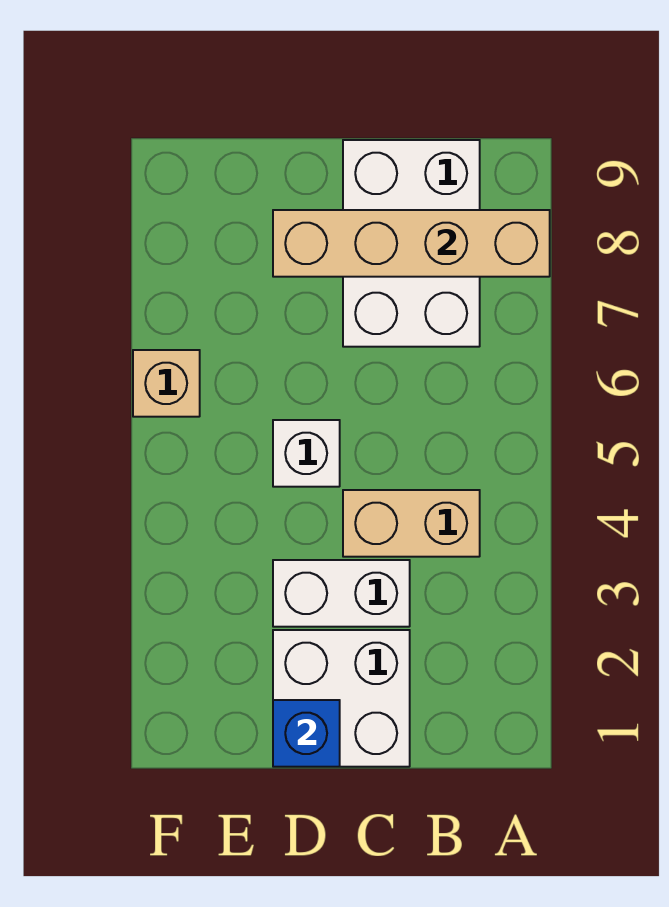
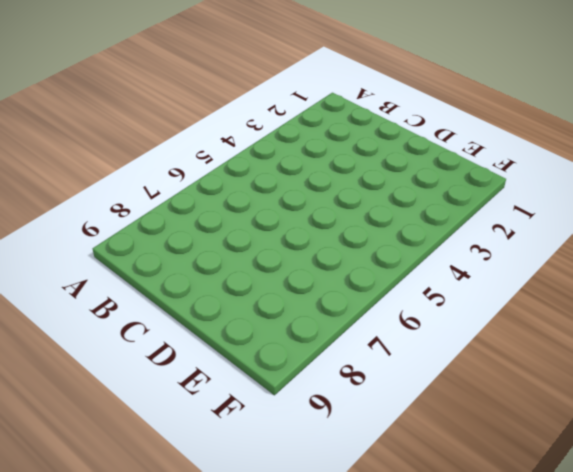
none -> tan 1x2 brick [343,490,480,557]
none -> white 2x3 brick [343,140,480,347]

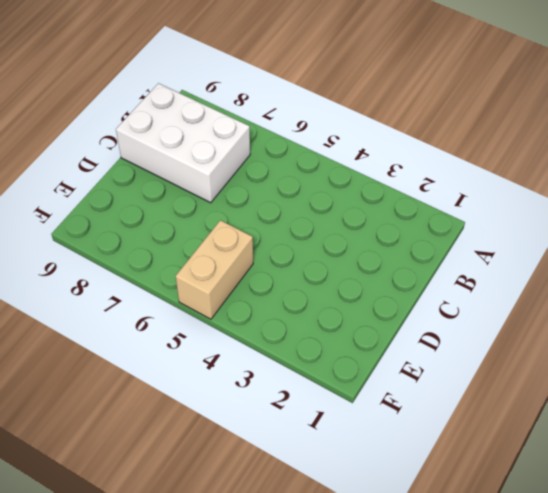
tan 1x2 brick [176,220,253,319] -> tan 1x2 brick moved to [343,490,480,557]
none -> white 2x2 brick [273,630,410,767]
none -> white 1x2 brick [273,560,410,627]

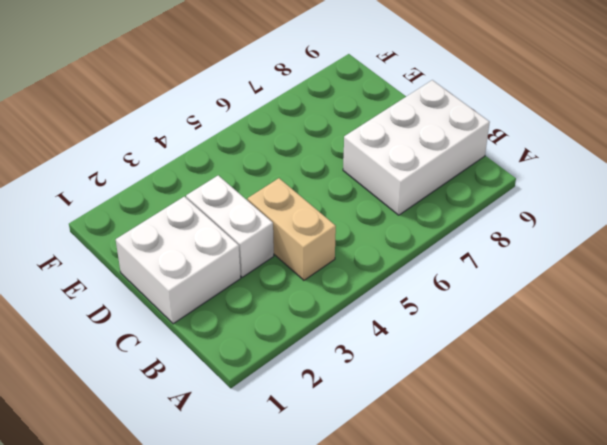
none -> white 1x1 brick [273,420,340,487]
none -> tan 1x1 brick [133,350,200,417]

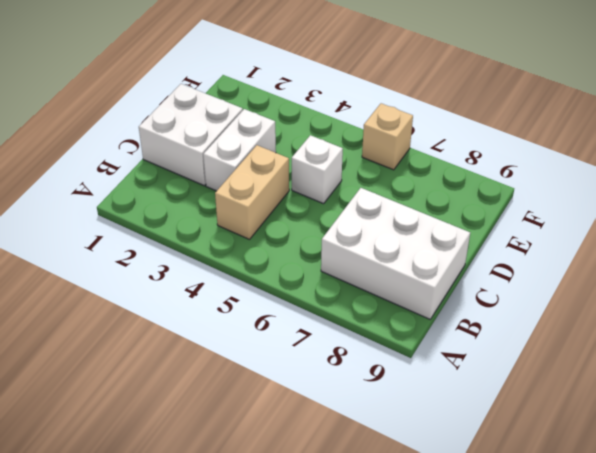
none -> tan 1x4 brick [273,210,550,277]
none -> blue 1x1 brick [273,700,340,767]

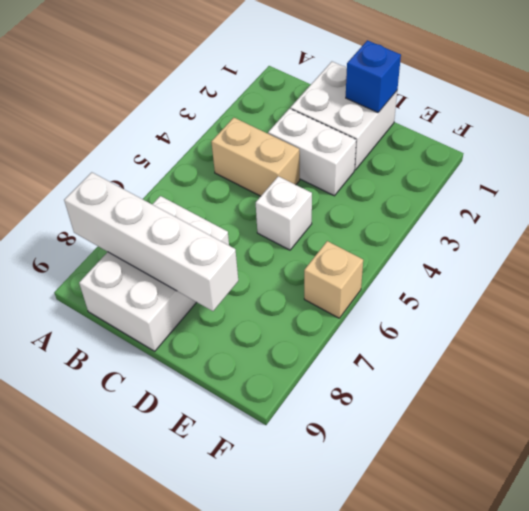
white 1x4 brick [64,172,238,311] -> tan 1x4 brick [273,210,550,277]

